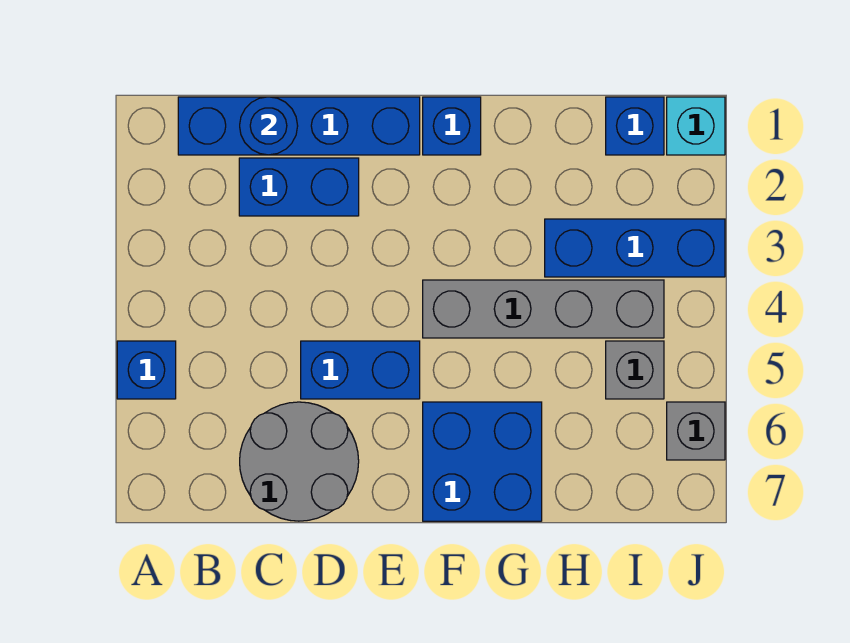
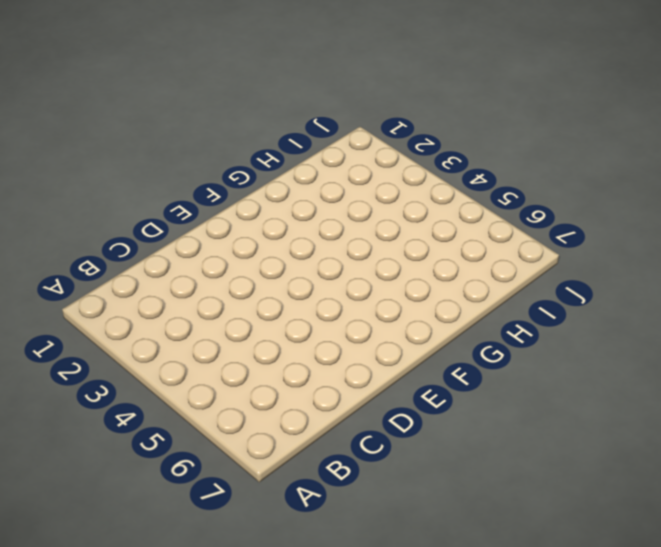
none -> blue 1x1 brick [117,341,176,399]
none -> blue 1x4 brick [178,97,420,155]
none -> blue 1x2 brick [239,158,359,216]

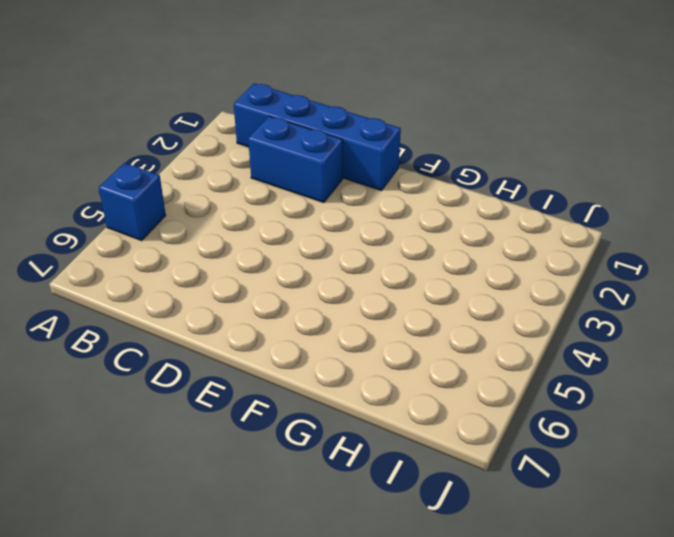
none -> grey 2x2 round brick [240,402,359,521]
none -> blue 1x2 brick [301,341,420,399]
none -> blue 1x1 brick [423,97,481,155]

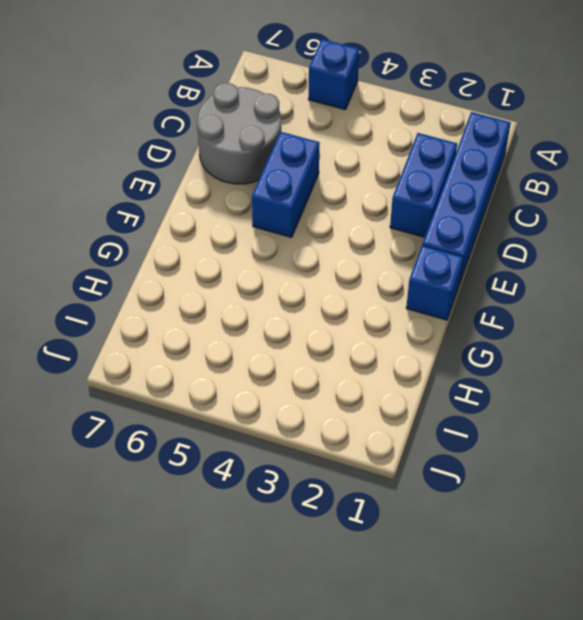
none -> grey 1x4 brick [423,280,664,338]
none -> blue 2x2 brick [423,402,542,521]
none -> blue 1x3 brick [545,219,725,277]

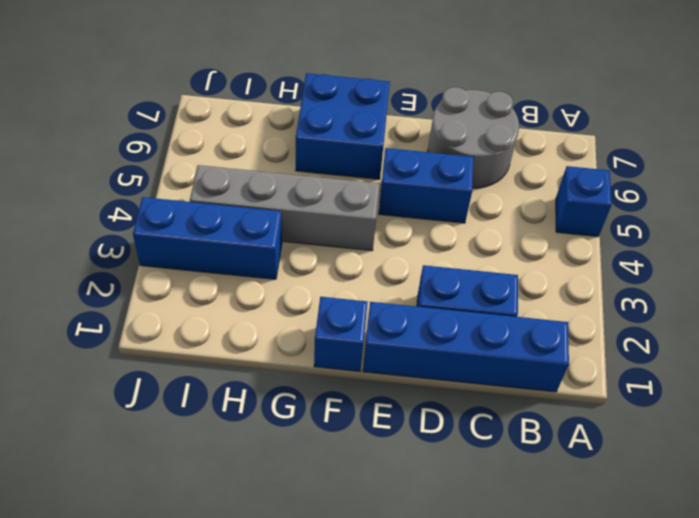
none -> blue 1x1 brick [606,97,664,155]
none -> grey 1x1 brick [606,341,664,399]
none -> cyan 1x1 brick [667,97,725,155]

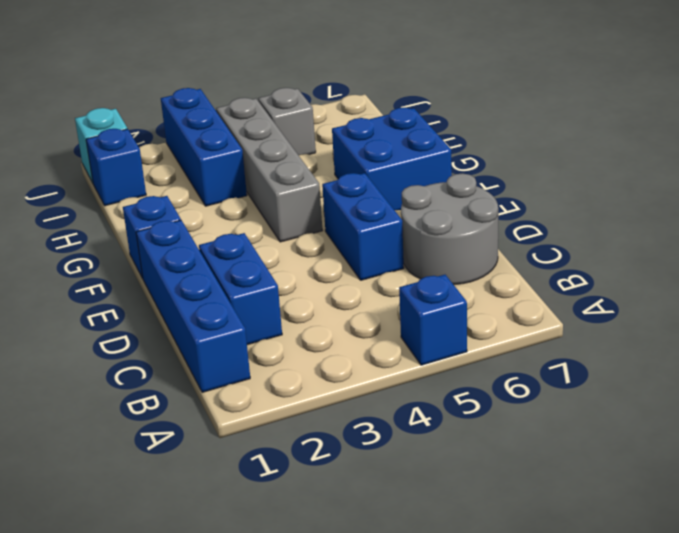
none -> grey 1x1 brick [667,402,725,460]
none -> blue 1x1 round brick [240,97,298,155]

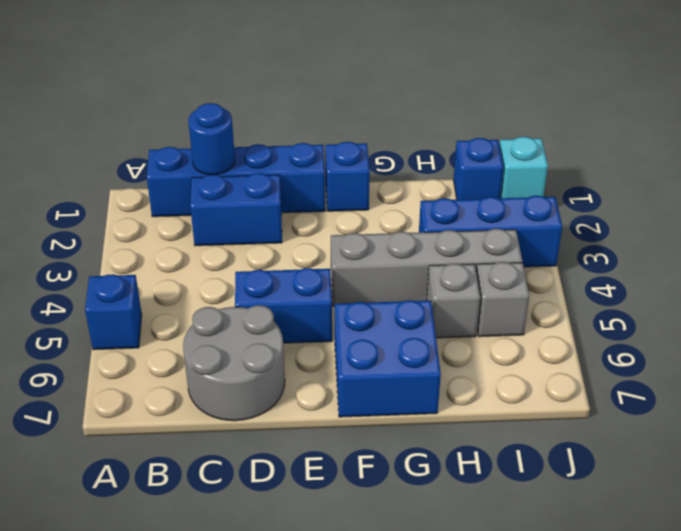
grey 1x1 brick [427,264,480,338] -> grey 1x1 brick moved to [667,402,725,460]

